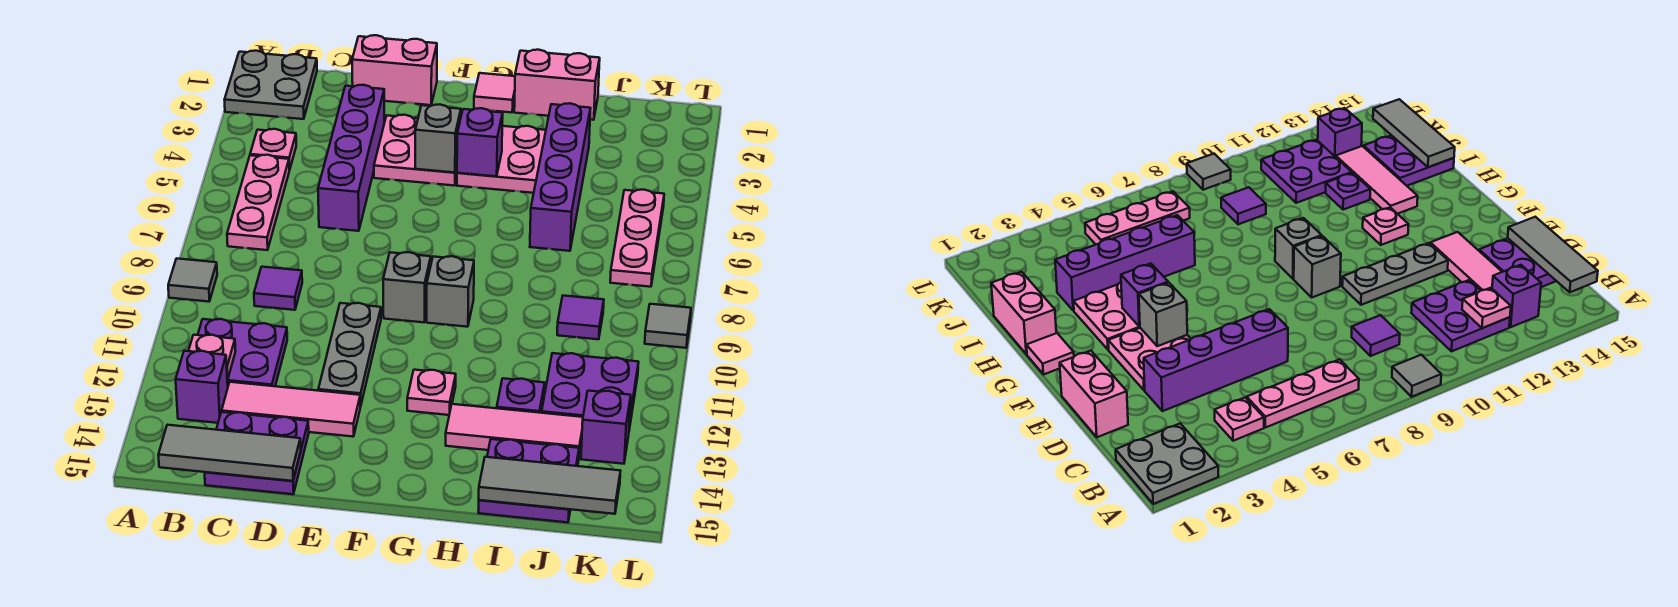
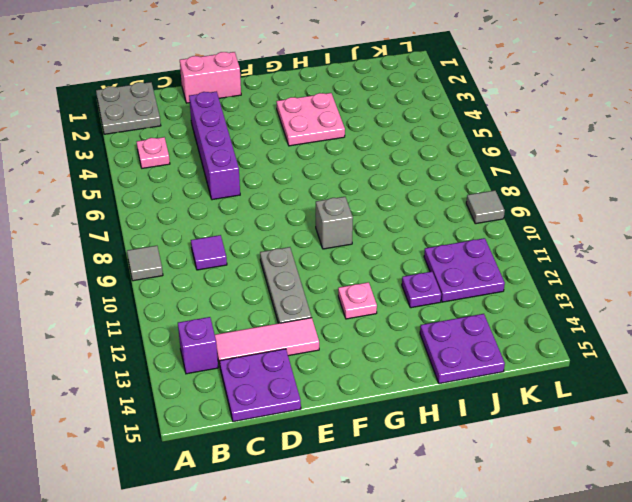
none -> pink 1x3 plate [227,155,289,250]
none -> purple 2x2 plate [198,319,287,386]
none -> pink 2x2 plate [374,115,457,186]
none -> grey 1x1 brick [383,252,431,322]

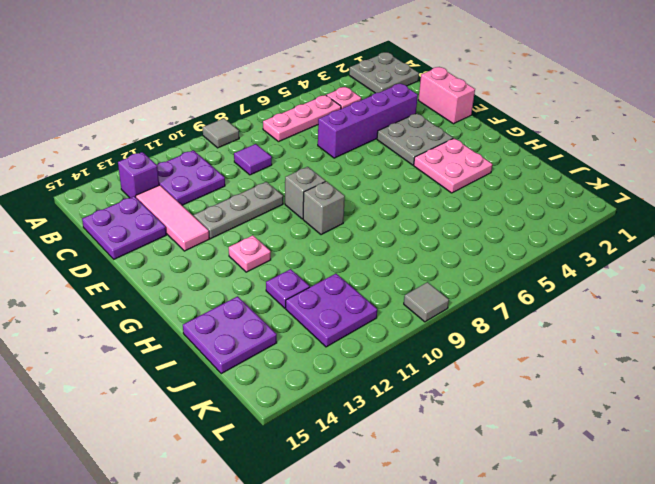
grey 2x2 plate [377,113,453,165] -> pink 2x2 plate [374,115,457,186]
none -> pink 1x1 tile [474,73,515,112]
none -> pink 1x2 brick [514,50,600,120]
none -> pink 1x3 tile [446,404,583,456]
none -> purple 1x4 brick [530,103,591,251]

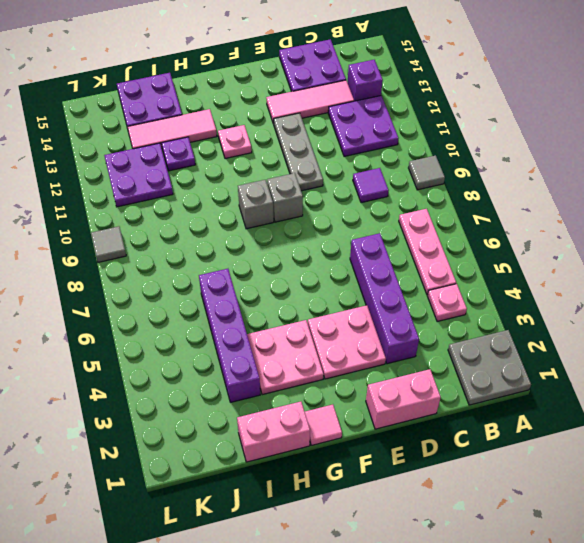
none -> purple 1x1 tile [557,296,604,339]
none -> pink 1x3 plate [610,190,664,287]
none -> purple 1x1 brick [581,391,631,464]
none -> pink 1x1 plate [189,335,236,379]

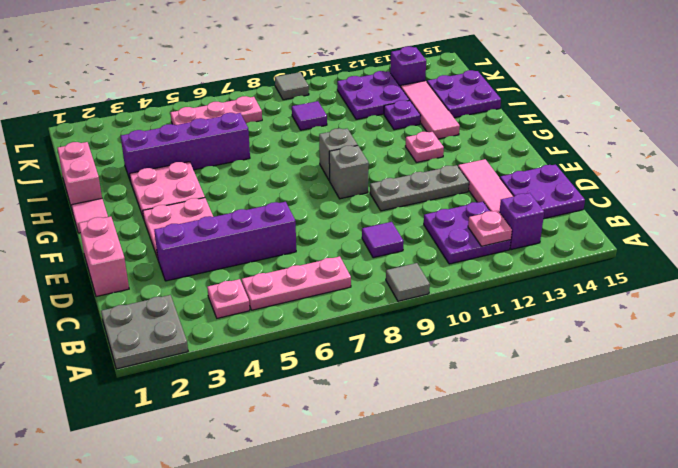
none -> grey 1x3 tile [158,425,301,481]
none -> grey 1x1 brick [415,104,461,173]
none -> purple 1x1 brick [457,108,503,176]
none -> grey 1x3 tile [479,457,620,514]

